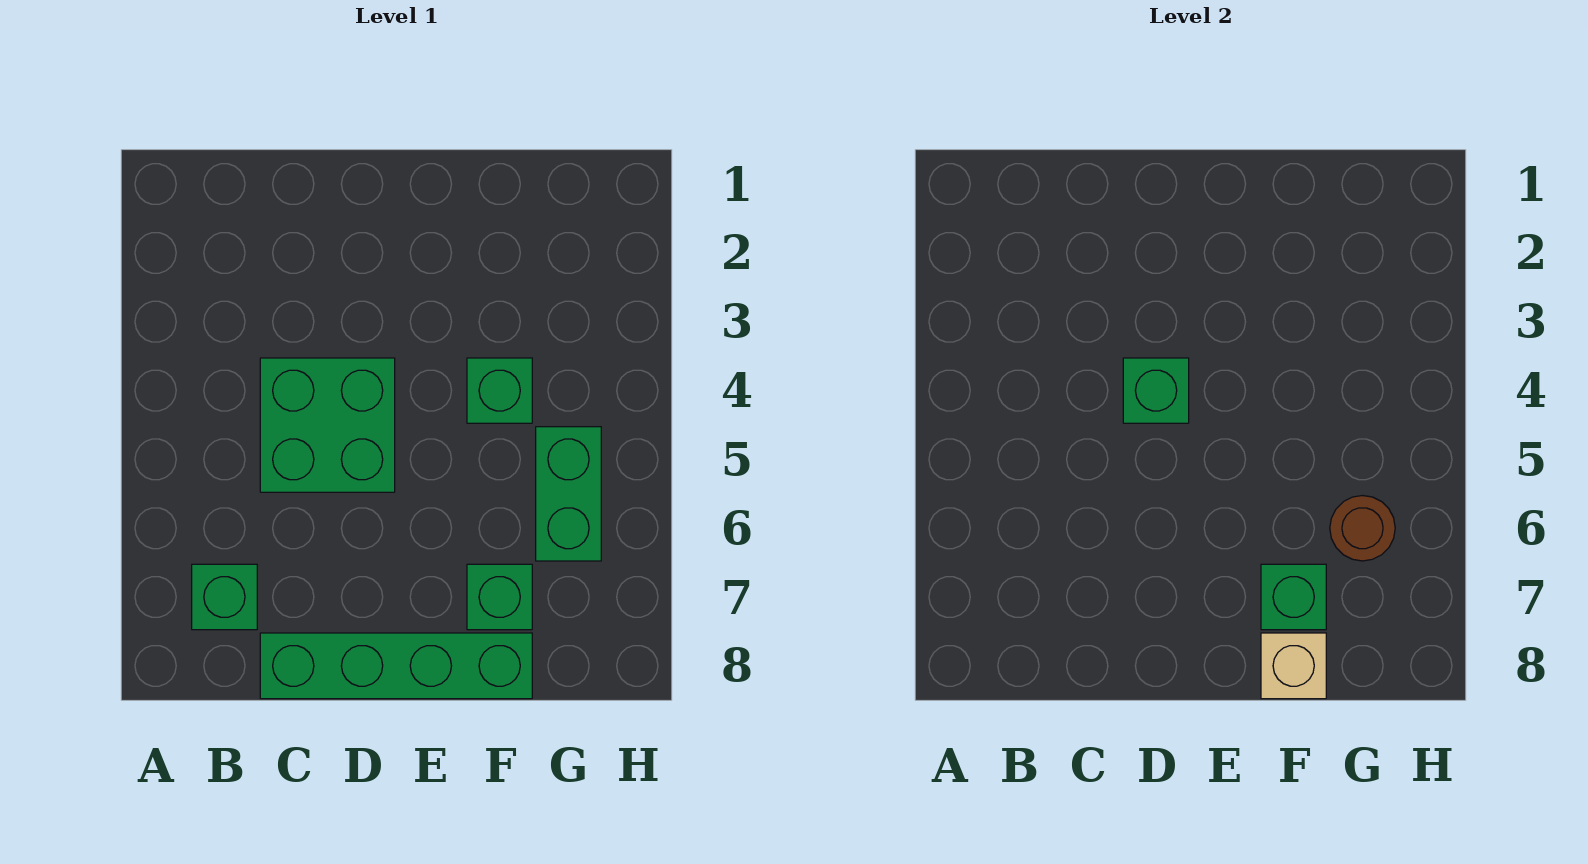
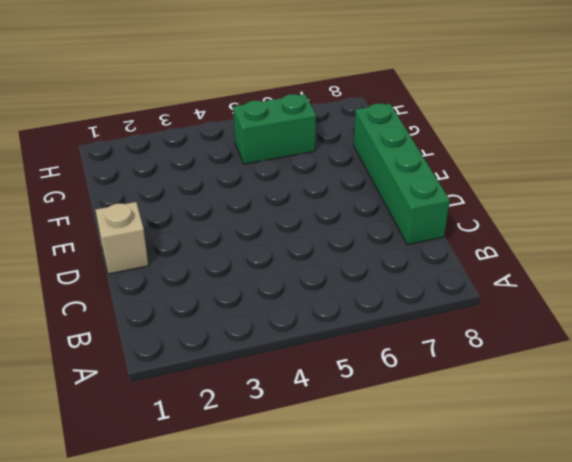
tan 1x1 brick [96,202,149,274] -> tan 1x1 brick moved to [1261,633,1326,699]
none -> green 1x1 brick [192,564,257,630]
none -> green 2x2 brick [260,358,395,492]

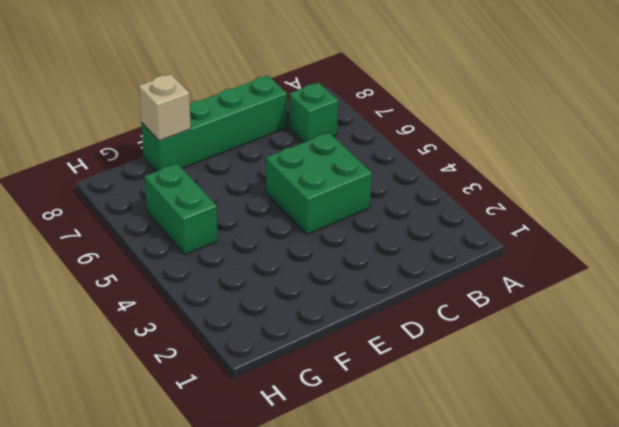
none -> green 1x1 brick [467,358,532,423]
none -> green 1x1 brick [467,564,532,630]

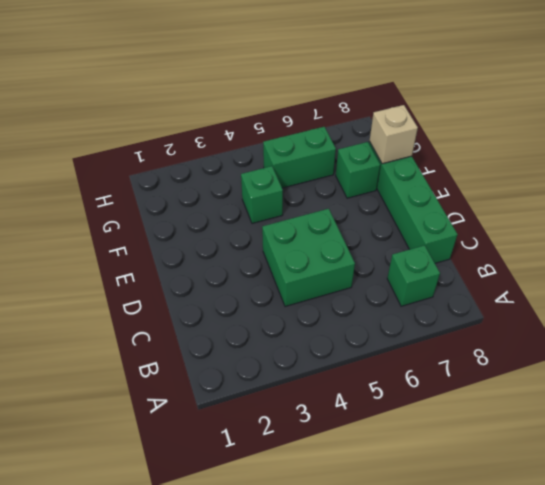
none -> green 1x1 brick [1123,358,1189,423]
none -> green 1x1 brick [1261,564,1326,630]

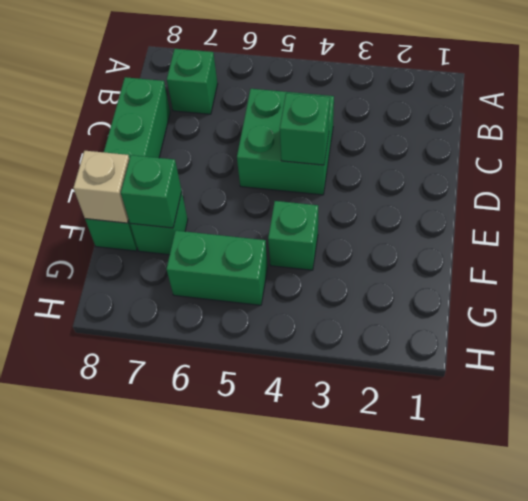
none -> brown 1x1 round brick [1330,496,1395,561]

